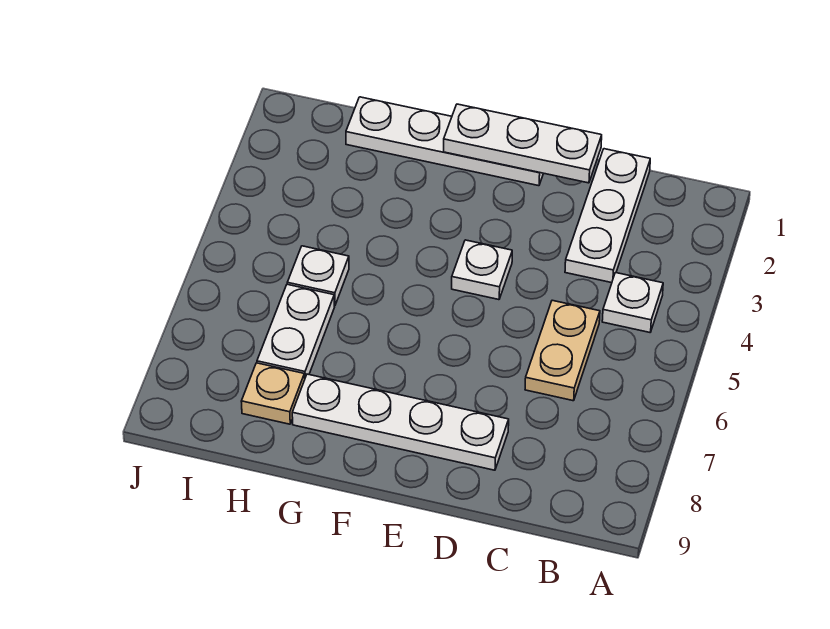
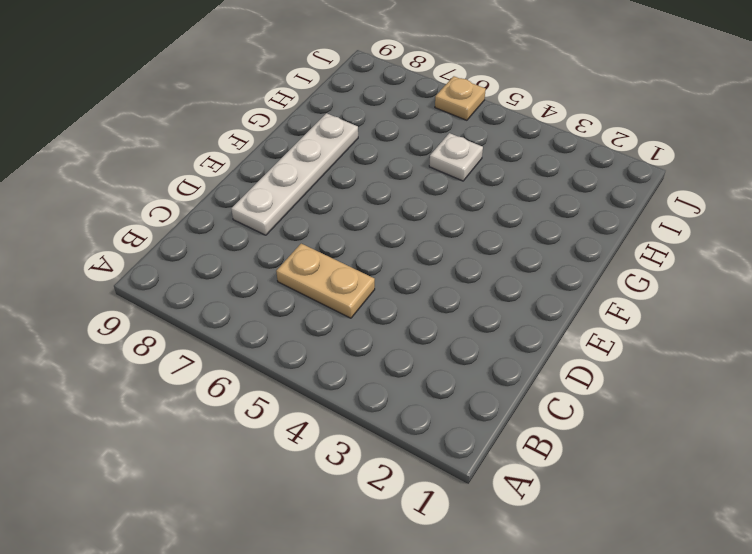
tan 1x1 plate [435,76,486,120] -> tan 1x1 plate moved to [241,363,305,424]
none -> white 1x1 plate [602,273,663,332]
none -> white 1x3 plate [565,149,650,283]

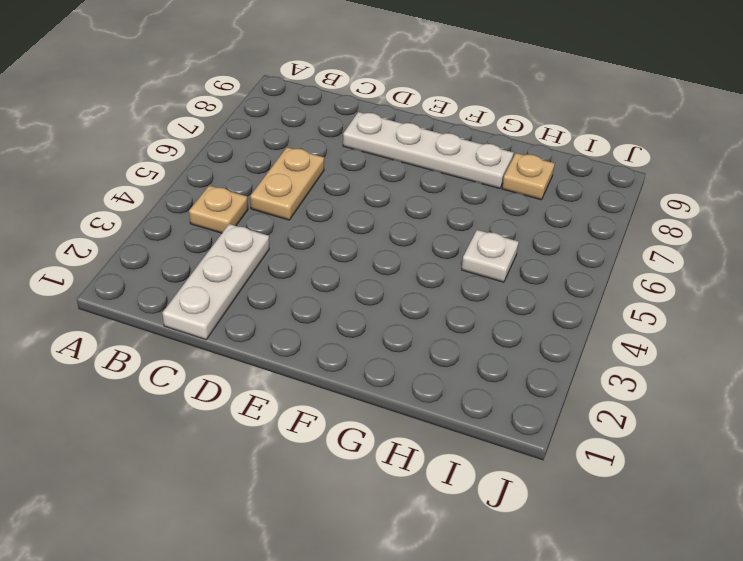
tan 1x1 plate [189,186,248,233] -> white 1x1 plate [602,273,663,332]
none -> white 1x4 plate [346,97,543,186]
none -> white 1x1 plate [452,240,512,300]

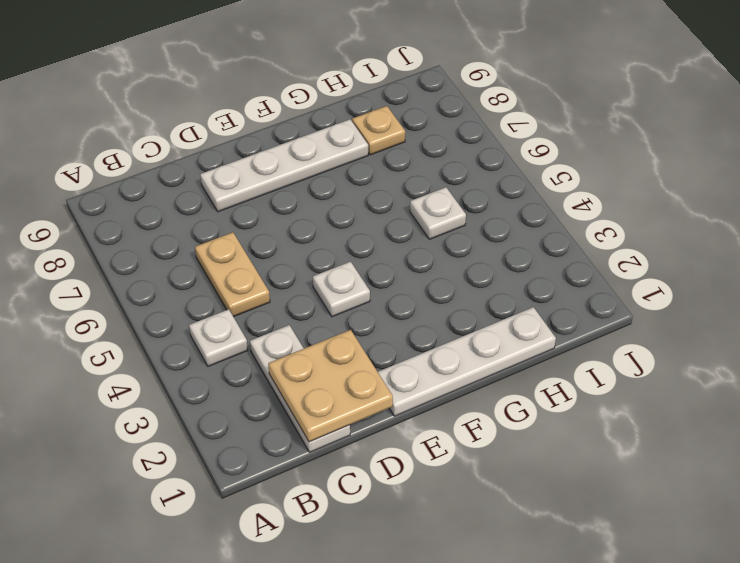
tan 2x2 plate [268,330,393,442] -> white 1x3 plate [444,104,602,183]
none -> white 1x2 plate [257,284,335,377]

